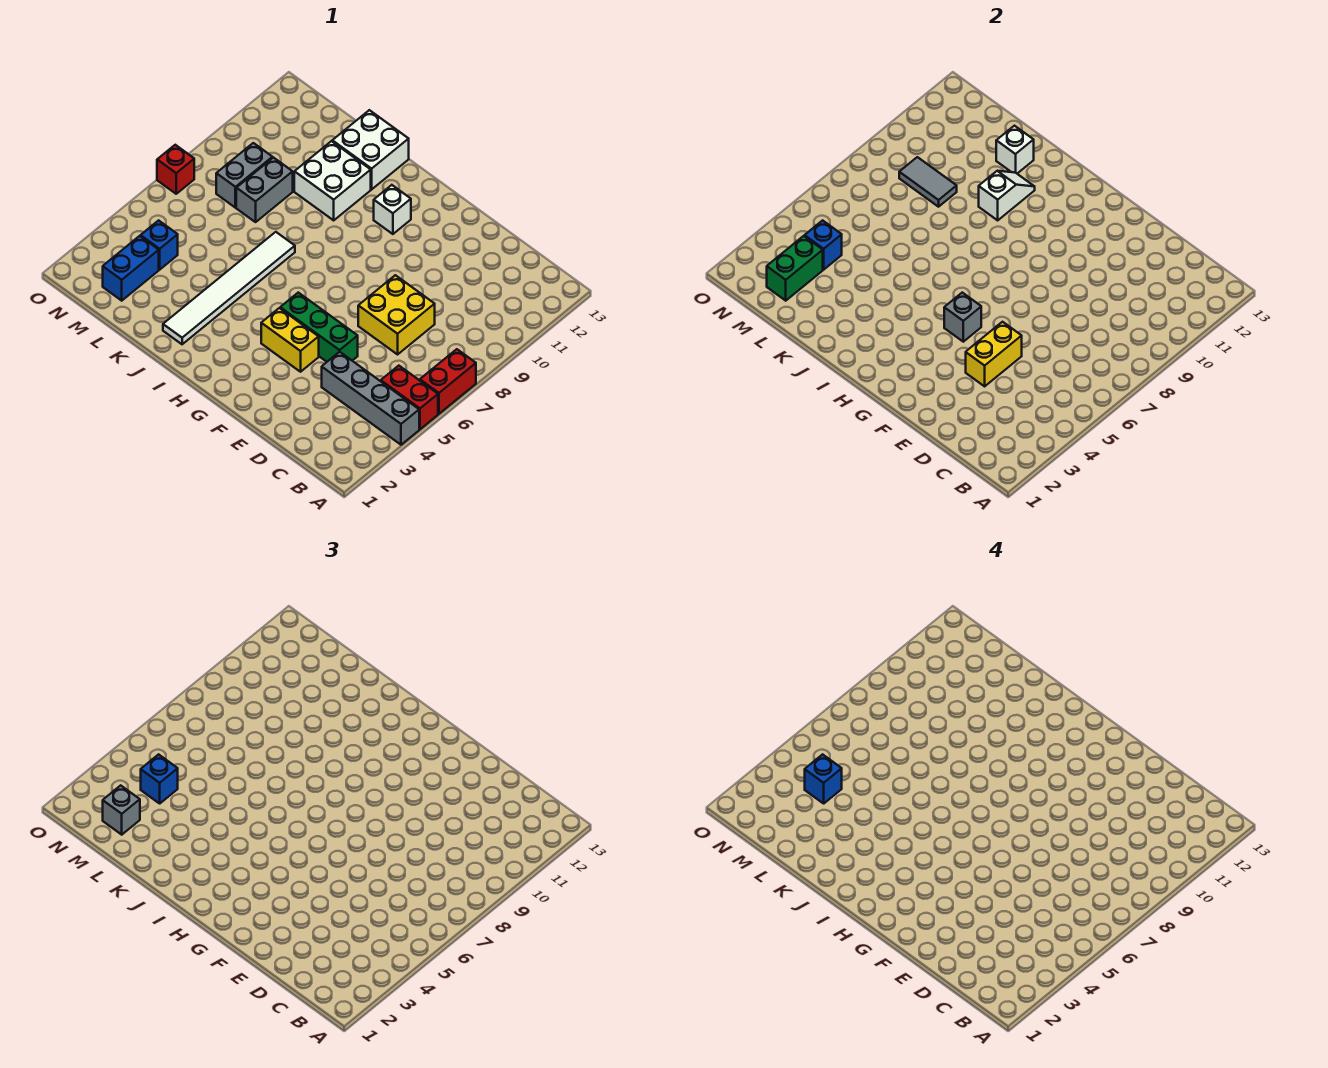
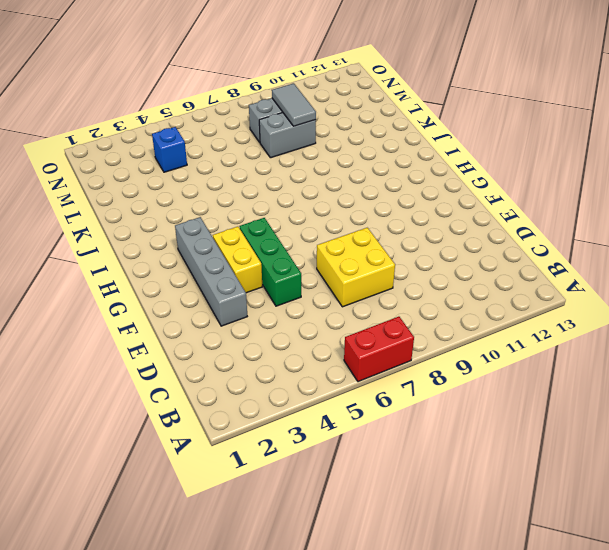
grey 1x4 brick [175,217,247,326] -> grey 1x4 brick moved to [322,352,419,445]
none -> red 1x2 brick [381,366,438,429]
none -> white 1x1 brick [374,185,411,234]
none -> white 1x6 tile [163,232,295,344]

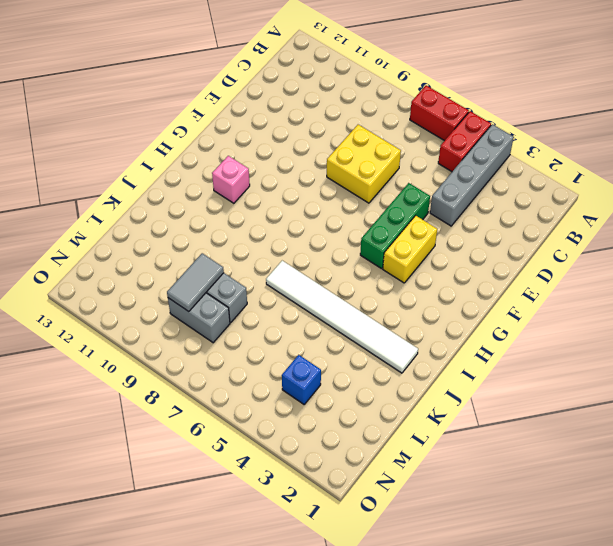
pink 1x1 brick [212,156,250,203] -> white 1x1 brick [374,185,411,234]
none -> white 2x2 brick [294,141,371,220]
none -> white 2x2 brick [332,110,409,189]
none -> blue 1x2 brick [103,236,159,301]

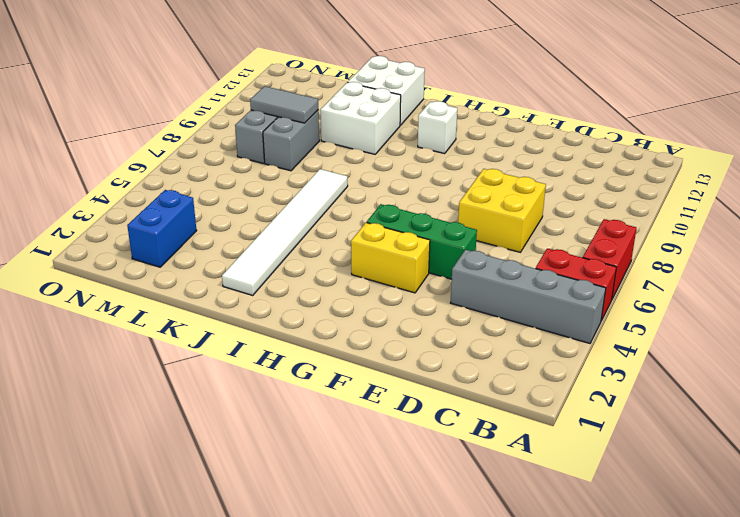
none -> blue 1x1 brick [141,220,178,269]
none -> red 1x1 brick [157,145,194,194]
none -> yellow 1x2 brick [966,322,1022,386]

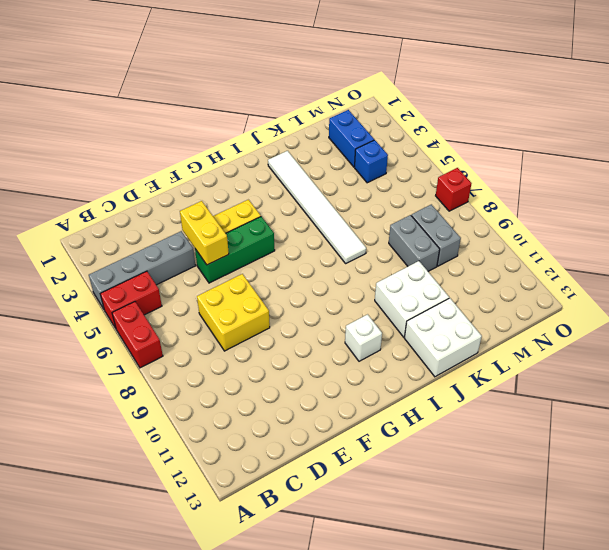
none -> grey 1x1 brick [944,293,981,342]
none -> white 1x2 slope [979,171,1035,220]
none -> white 1x1 brick [996,126,1034,173]

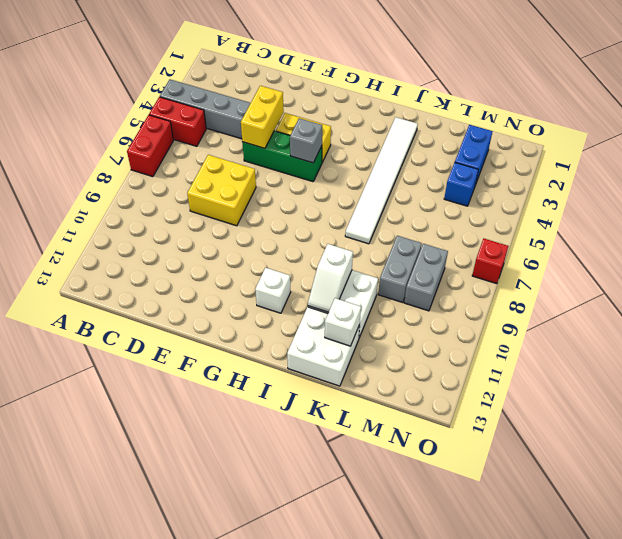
none -> grey 1x2 tile [899,157,957,207]
none -> green 1x2 brick [767,236,823,301]
none -> blue 1x1 brick [805,220,842,269]

